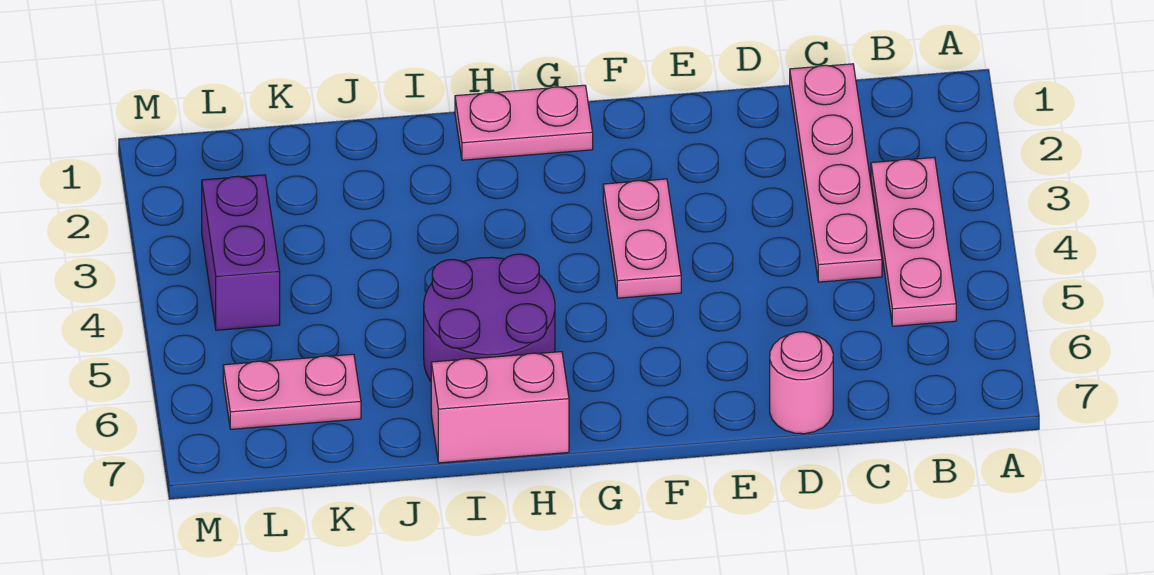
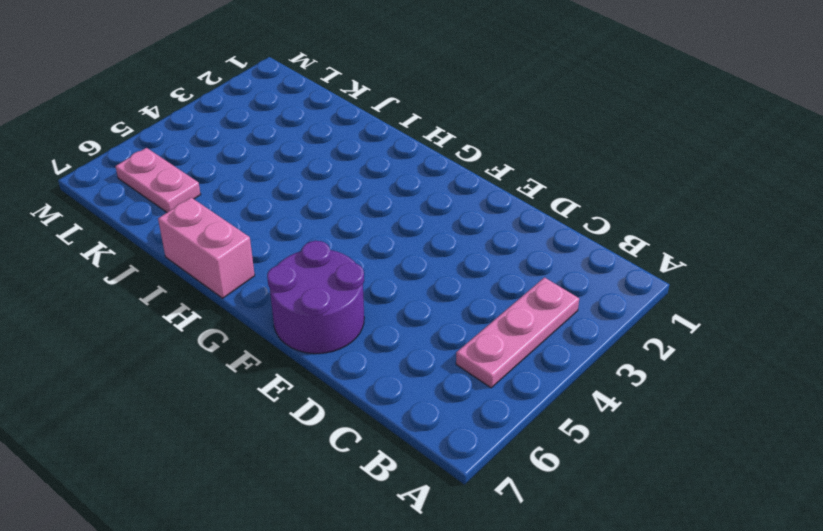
purple 2x2 round brick [267,241,364,354] -> purple 2x2 round brick moved to [424,254,555,381]
none -> pink 1x4 plate [790,64,882,282]
none -> pink 1x1 round brick [770,332,833,434]

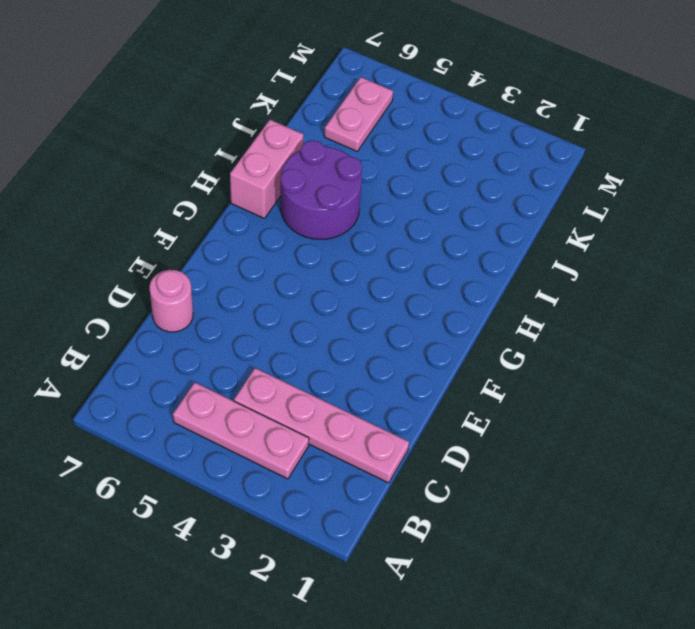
none -> pink 1x2 plate [603,179,681,298]
none -> pink 1x2 plate [455,85,593,160]

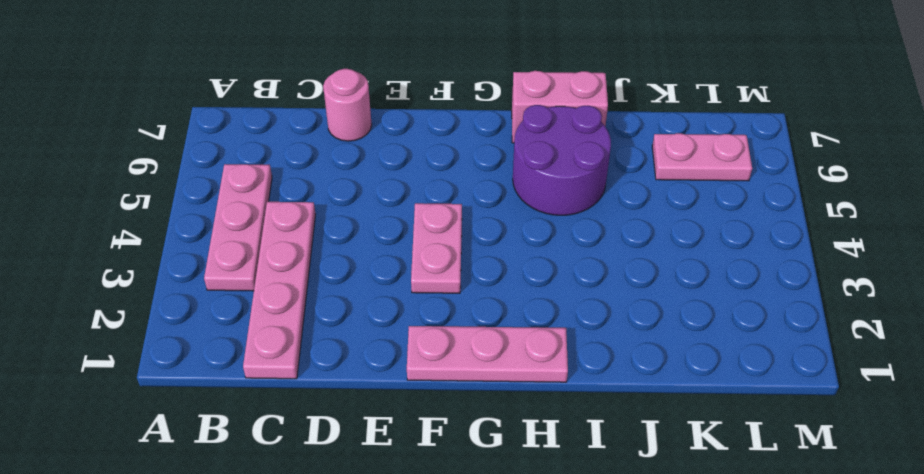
pink 1x3 plate [407,326,568,382] -> pink 1x2 plate [455,85,593,160]
none -> purple 1x2 brick [202,175,280,330]

